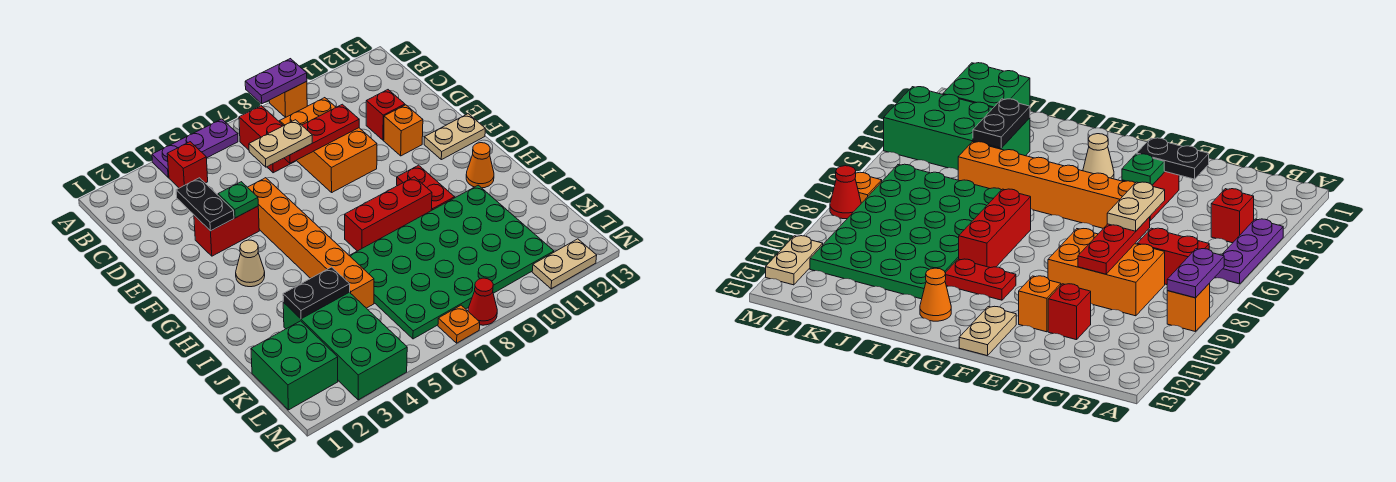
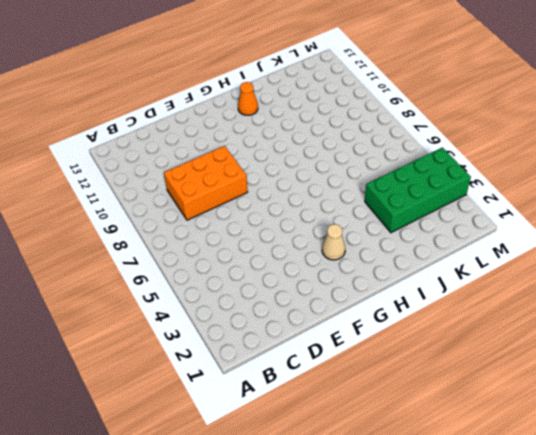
none -> purple 1x3 plate [152,119,238,177]
none -> orange 1x1 brick [269,81,307,117]
none -> red 1x1 brick [167,142,208,188]

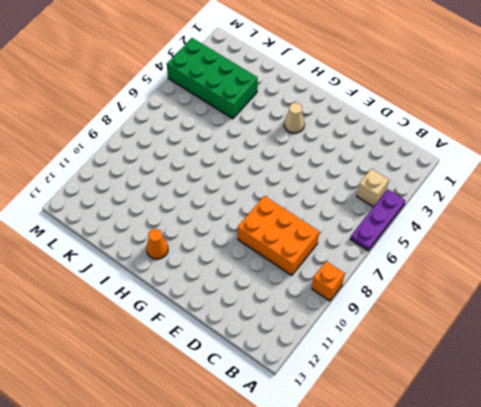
tan 1x1 brick [357,169,389,207] -> red 1x1 brick [167,142,208,188]
none -> red 1x2 brick [239,106,295,173]
none -> red 1x1 brick [366,90,405,140]
none -> red 1x2 brick [194,206,259,256]

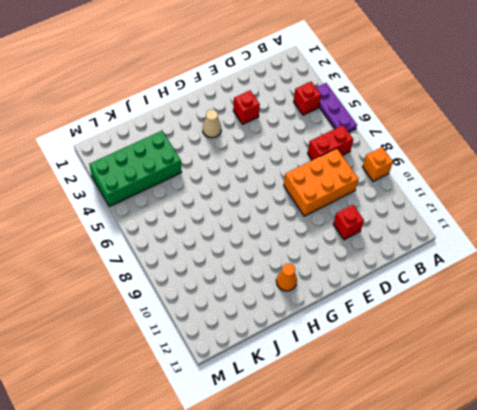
red 1x1 brick [233,91,260,124] -> red 1x2 brick [194,206,259,256]
none -> orange 1x6 brick [248,178,374,308]
none -> orange 1x1 brick [384,105,423,156]
none -> tan 1x2 plate [424,114,485,160]

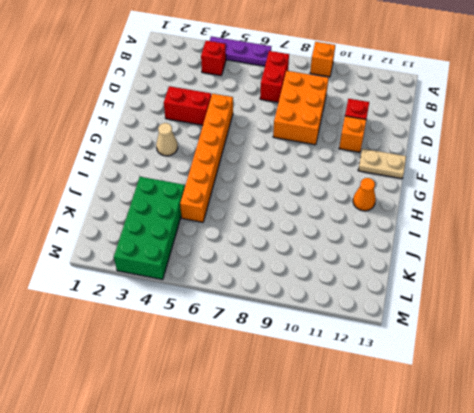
none -> red 1x2 plate [397,165,455,211]
none -> red 1x3 brick [345,177,432,251]
none -> green 4x6 plate [349,185,554,339]

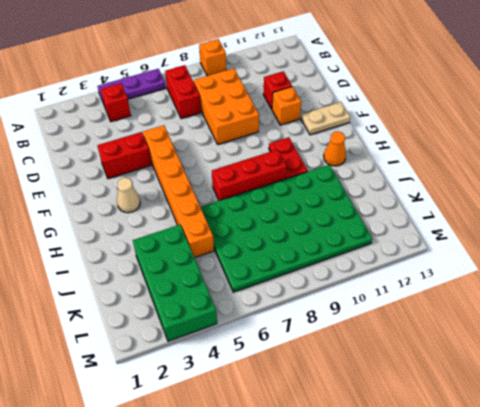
none -> green 2x2 brick [251,321,338,410]
none -> orange 1x1 plate [438,305,480,343]
none -> red 1x1 cone [468,278,497,325]

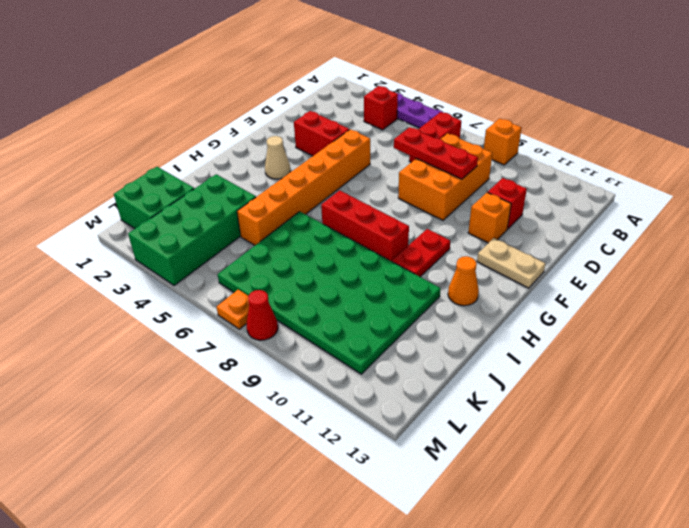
none -> tan 1x2 plate [532,239,597,289]
none -> purple 1x2 plate [245,59,307,104]
none -> black 1x2 plate [176,178,234,231]

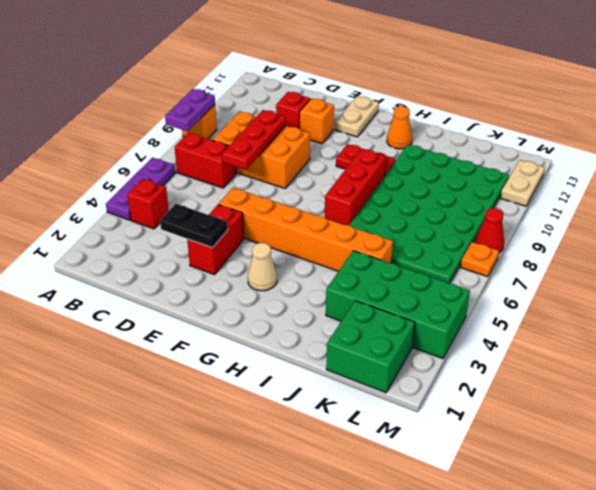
none -> green 1x1 plate [218,182,258,218]
none -> black 1x2 plate [283,267,350,319]
none -> tan 1x2 plate [249,120,312,167]

